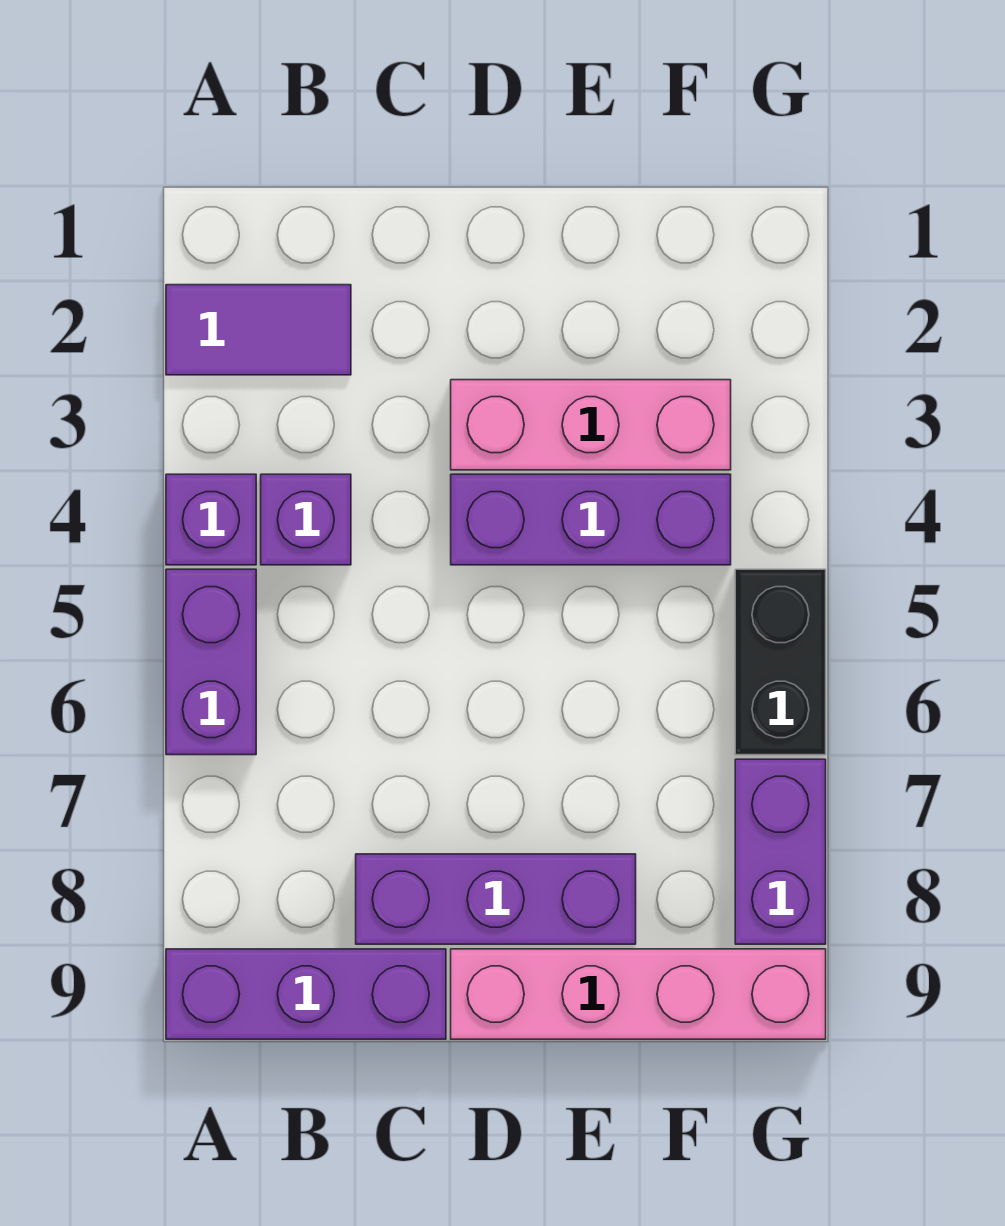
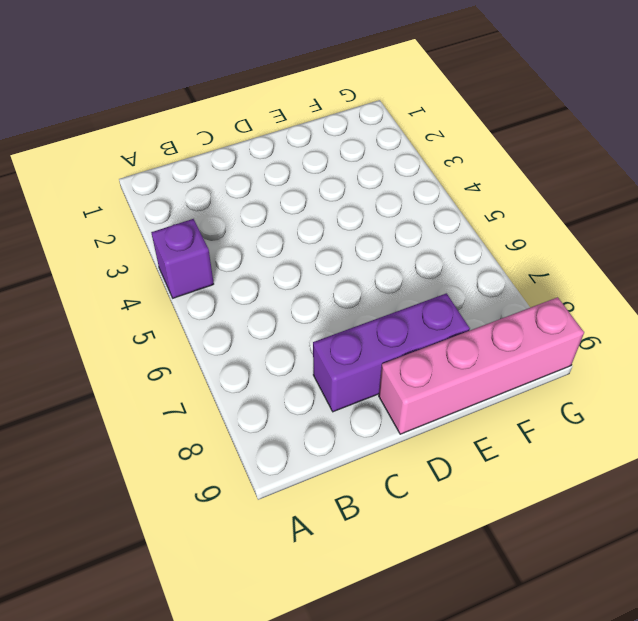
none -> purple 1x2 tile [166,285,351,375]
none -> purple 1x2 brick [166,569,256,755]

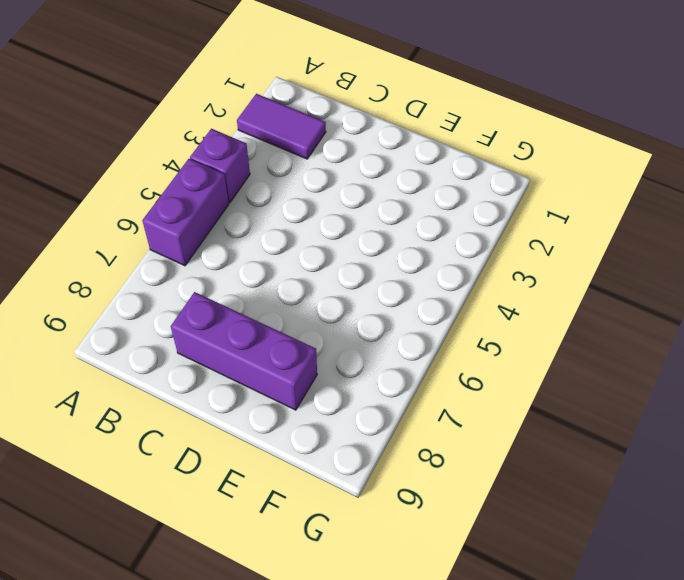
none -> purple 1x3 brick [166,949,446,1039]
none -> purple 1x1 brick [261,474,351,565]

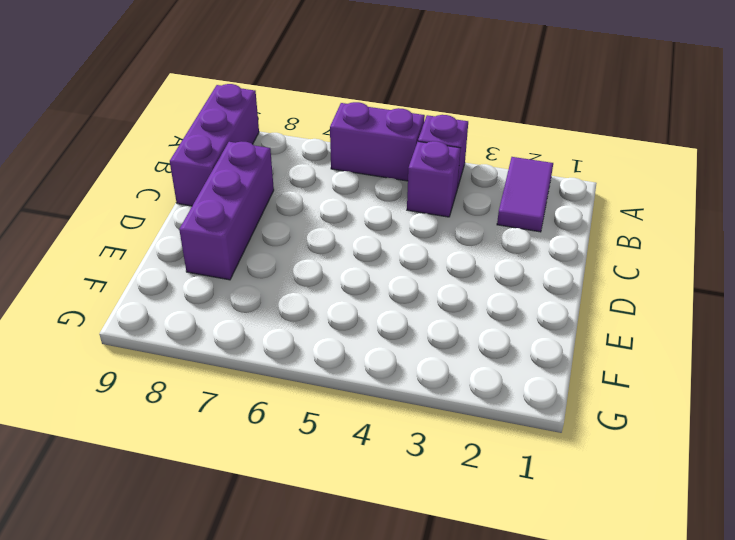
none -> pink 1x3 brick [451,380,731,470]
none -> purple 1x3 brick [451,474,731,565]

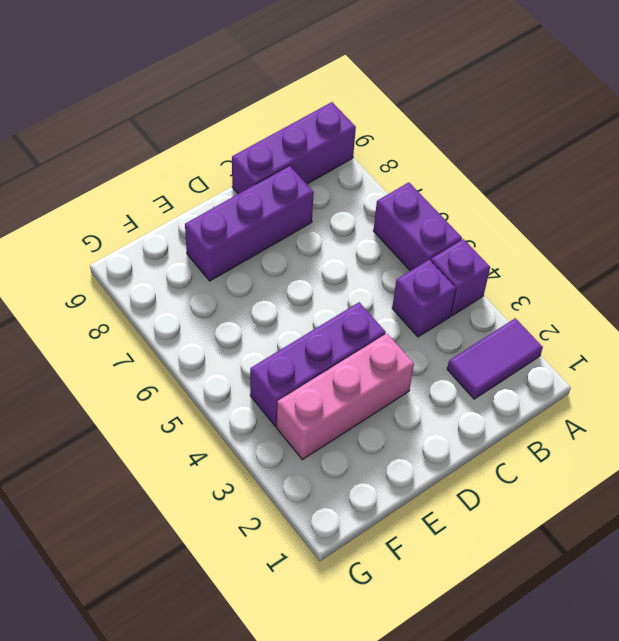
none -> pink 1x4 brick [451,949,826,1039]
none -> black 1x2 brick [735,569,826,755]

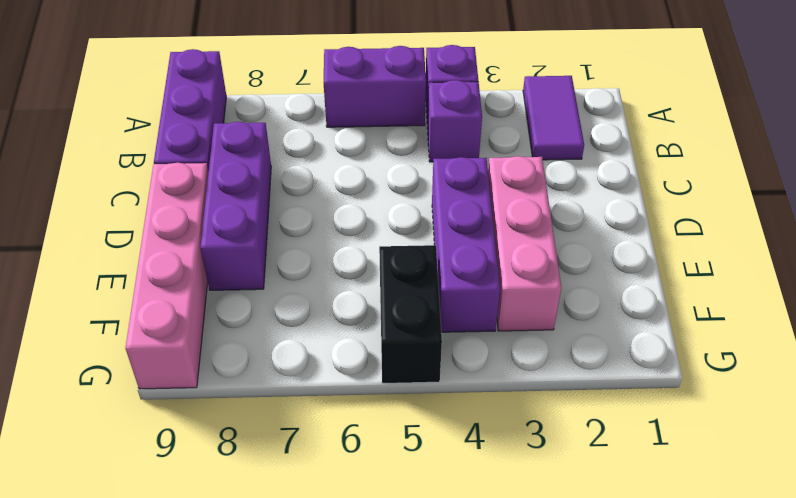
black 1x2 brick [379,245,442,383] -> black 1x2 brick turned to [735,569,826,755]
none -> purple 1x2 brick [735,759,826,944]

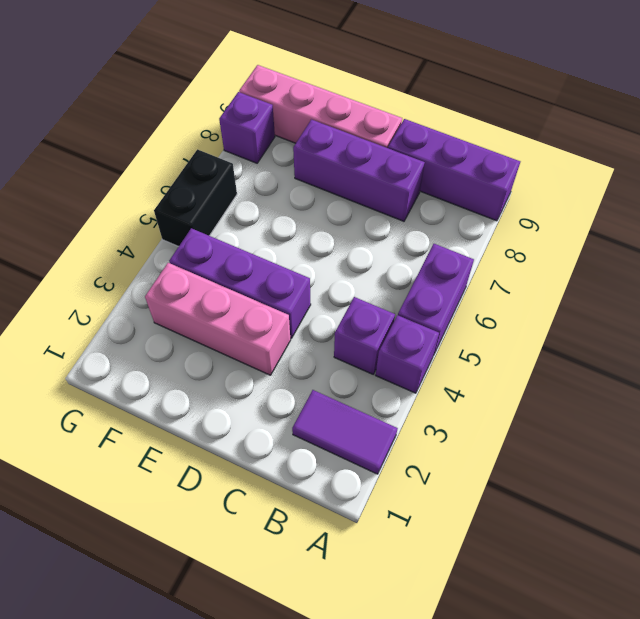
purple 1x1 brick [219,92,275,163] -> purple 1x2 brick [735,759,826,944]

